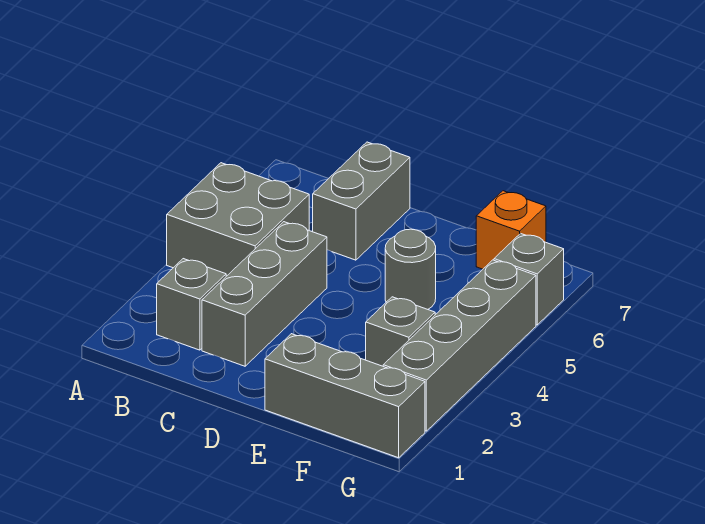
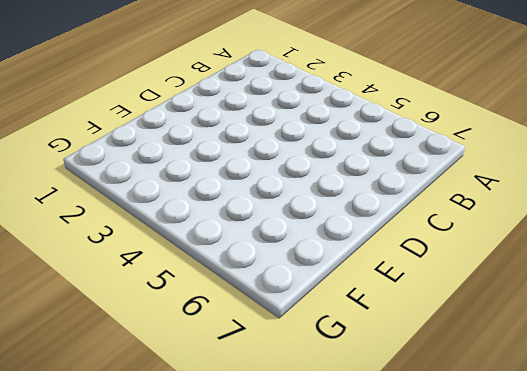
none -> grey 2x2 brick [167,163,309,276]
none -> grey 1x1 brick [157,259,226,350]

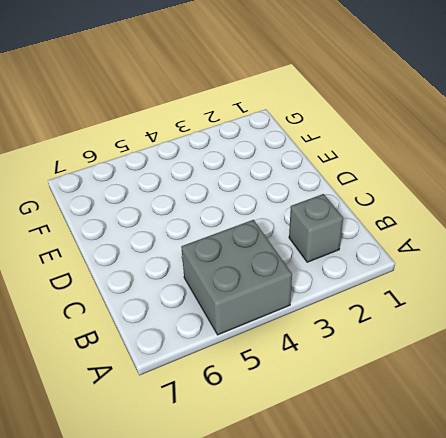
none -> grey 1x3 brick [202,222,327,366]
none -> grey 1x2 brick [313,142,410,260]

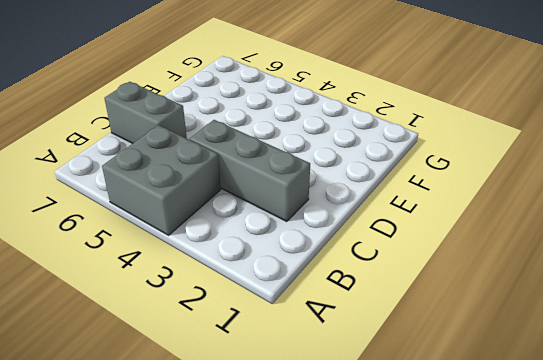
none -> grey 1x1 brick [157,259,226,350]
none -> grey 1x3 brick [265,334,425,458]

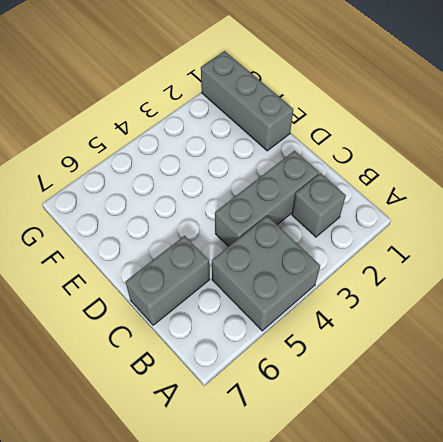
none -> grey 1x1 round brick [385,229,436,309]
none -> grey 1x1 brick [366,297,435,366]

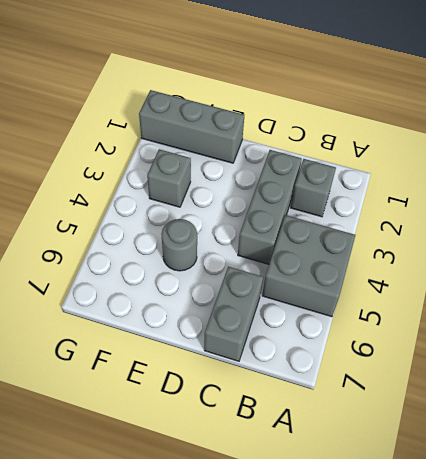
none -> orange 1x1 brick [476,191,546,269]
none -> grey 1x4 brick [383,260,536,431]

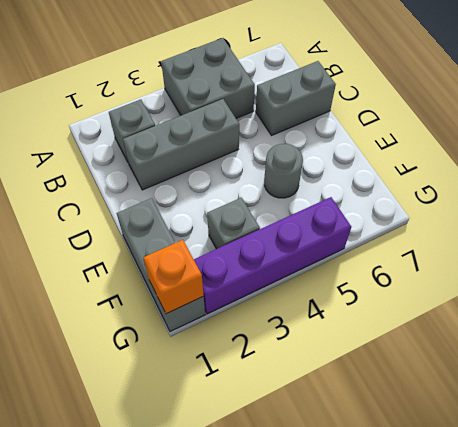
orange 1x1 brick [143,240,204,314] -> orange 1x1 brick moved to [476,191,546,269]
purple 1x4 brick [194,197,351,314] -> grey 1x4 brick [383,260,536,431]
none -> grey 1x1 brick [494,233,564,325]

